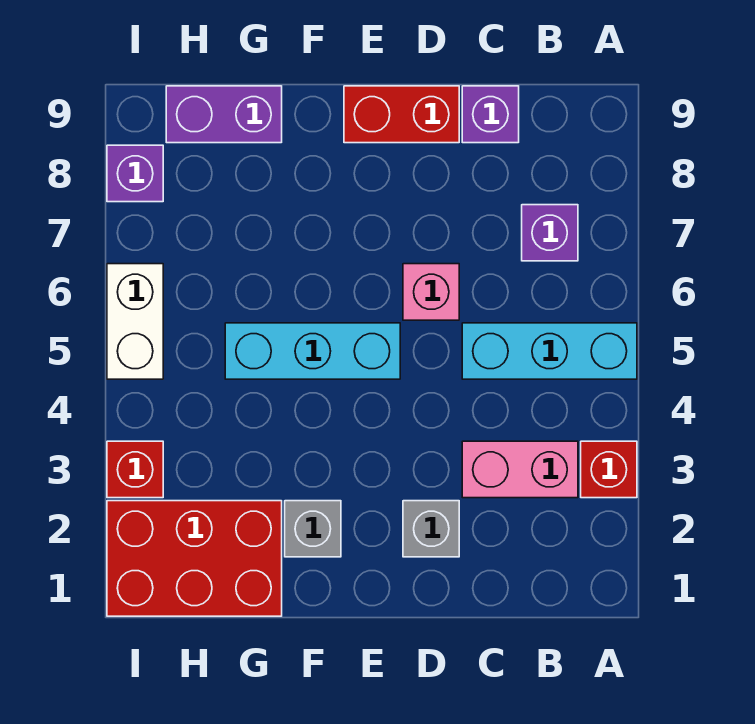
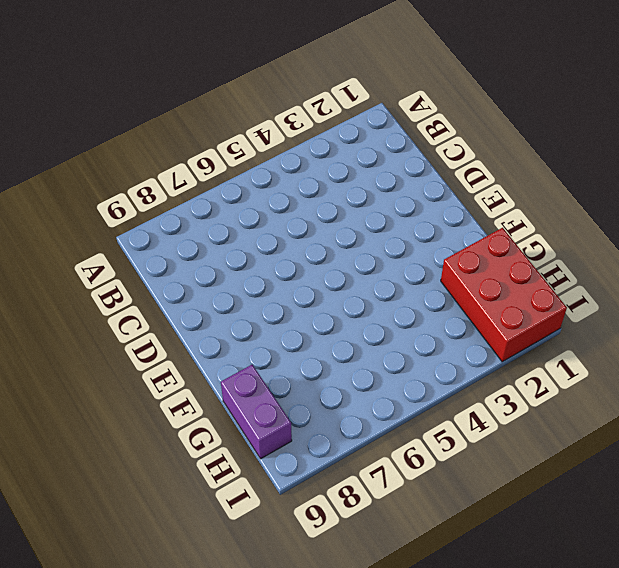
none -> red 1x1 brick [581,441,637,498]
none -> cyan 1x3 brick [462,323,637,379]
none -> pink 1x2 brick [462,441,578,498]

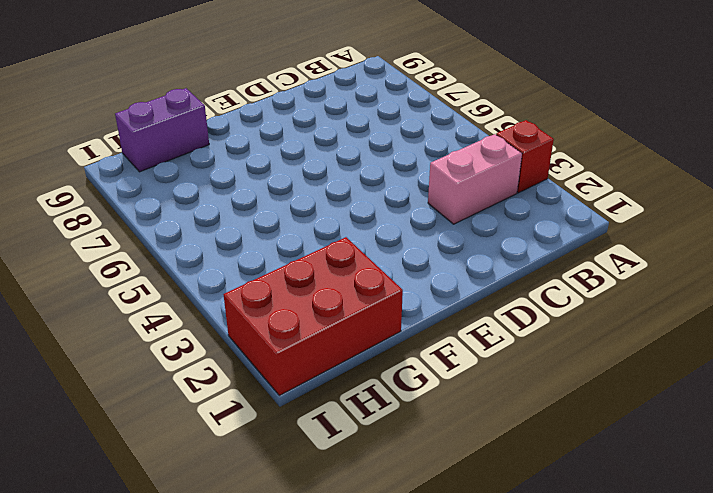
none -> cyan 1x3 brick [462,323,637,379]
none -> purple 1x1 brick [522,205,578,261]
none -> purple 1x1 brick [462,86,519,143]

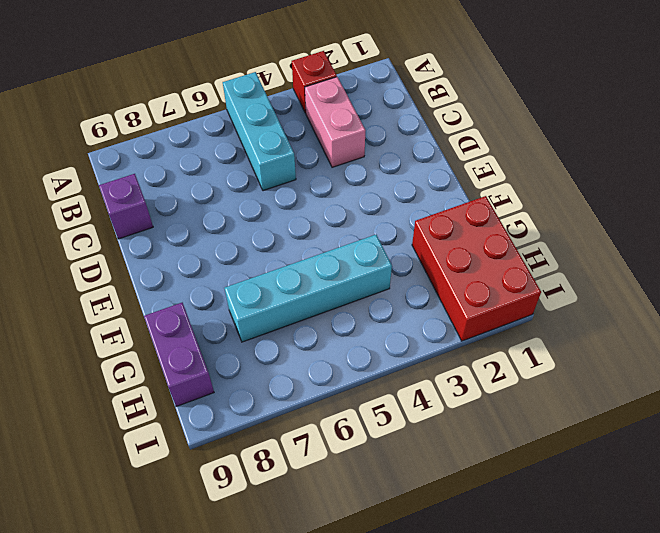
cyan 1x4 brick [225,235,392,342] -> cyan 1x3 brick [225,323,400,379]
none -> purple 1x1 brick [522,205,578,261]
none -> grey 1x1 brick [403,501,459,557]
none -> pink 1x1 brick [403,264,459,320]

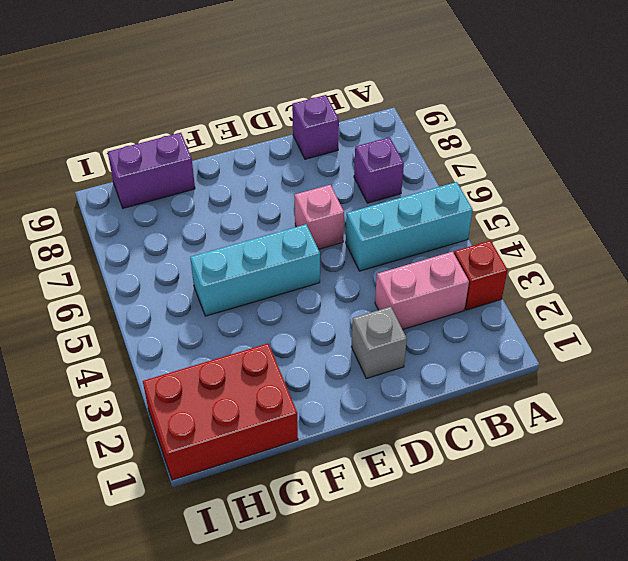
none -> red 1x2 brick [344,86,459,143]
none -> grey 1x1 brick [285,501,341,557]
none -> red 1x1 brick [107,441,163,498]

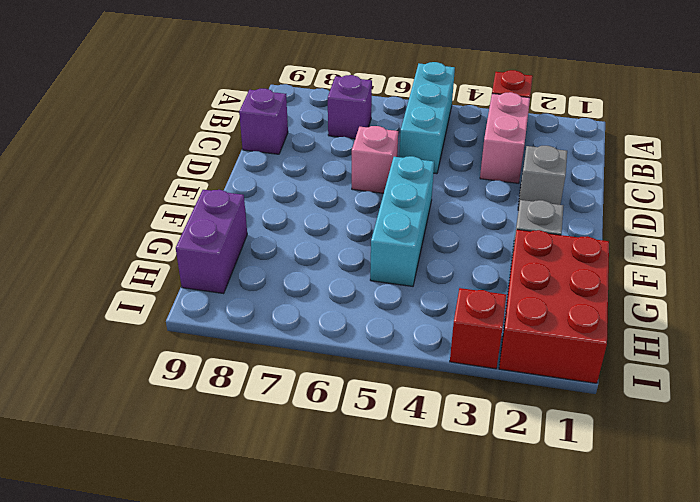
none -> red 1x2 brick [344,86,459,143]
none -> white 1x2 brick [107,264,163,379]
none -> purple 1x1 brick [107,145,163,202]

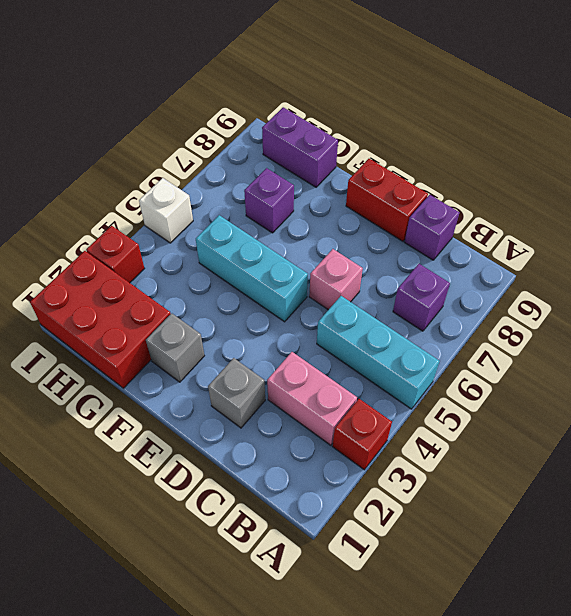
purple 1x1 brick [244,168,294,233] -> purple 1x1 brick moved to [107,145,163,202]
white 1x1 brick [139,178,193,243] -> white 1x2 brick [107,264,163,379]

